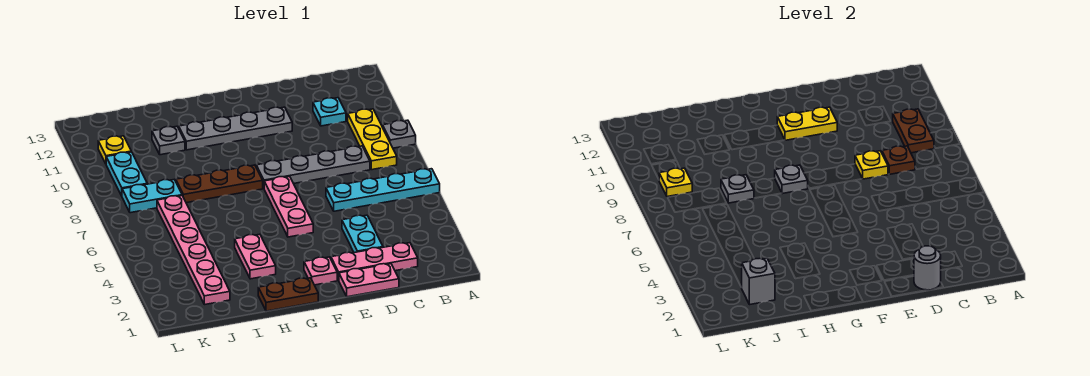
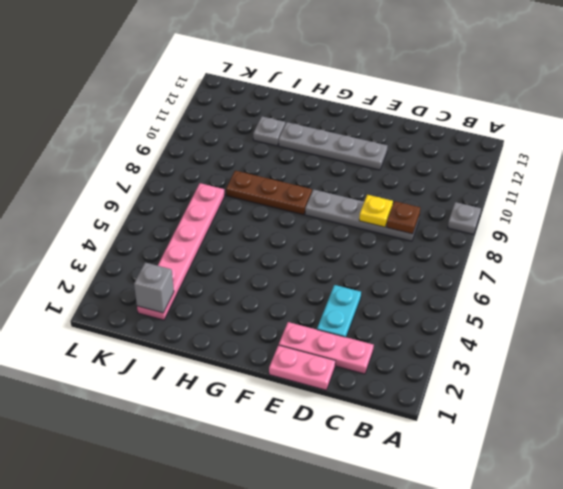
none -> cyan 1x4 plate [326,169,440,211]
none -> yellow 1x3 plate [348,109,397,170]
none -> cyan 1x1 plate [313,98,346,126]

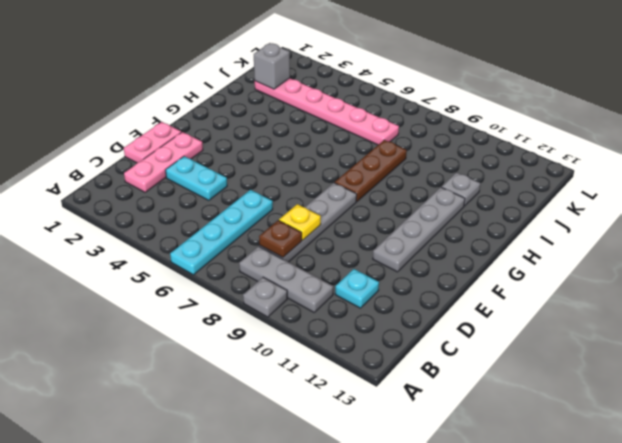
grey 1x3 plate [239,246,333,312] -> yellow 1x3 plate [348,109,397,170]
none -> pink 1x1 plate [304,257,337,285]
none -> pink 1x3 plate [264,176,313,237]
none -> brown 1x2 plate [258,278,318,311]

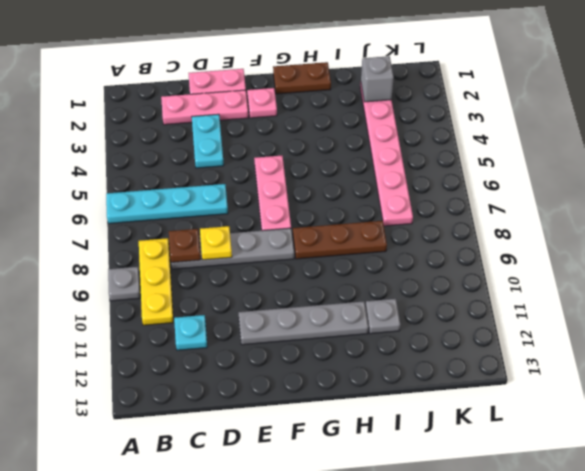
none -> pink 1x2 plate [235,234,276,279]
none -> cyan 1x2 plate [122,180,182,213]
none -> cyan 1x2 plate [106,152,147,196]

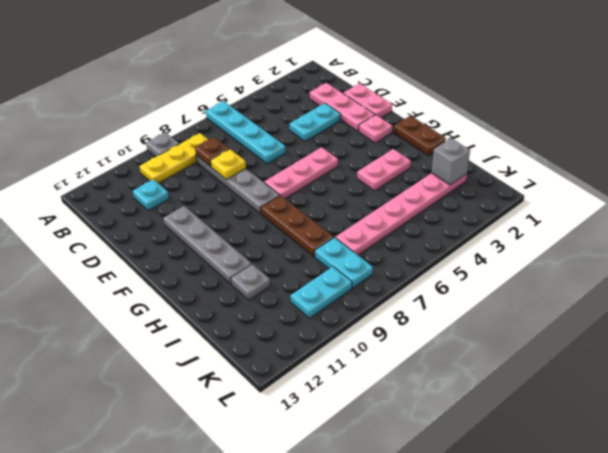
none -> yellow 1x1 plate [98,136,131,164]
none -> brown 1x2 plate [893,109,934,153]
none -> grey 1x1 round brick [914,246,941,290]

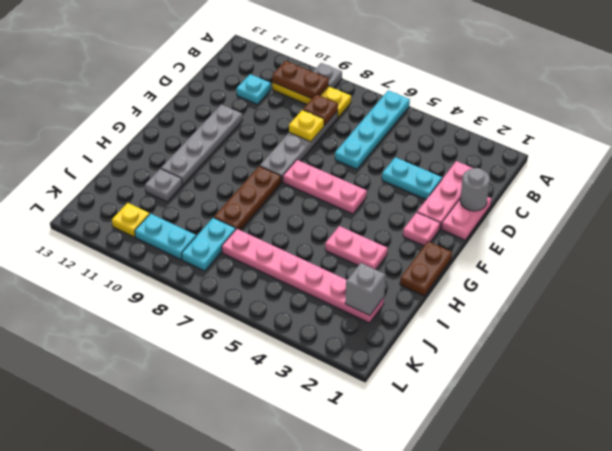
none -> yellow 1x2 plate [777,107,837,140]
none -> grey 1x1 plate [775,165,808,194]
none -> grey 1x1 plate [721,175,754,203]

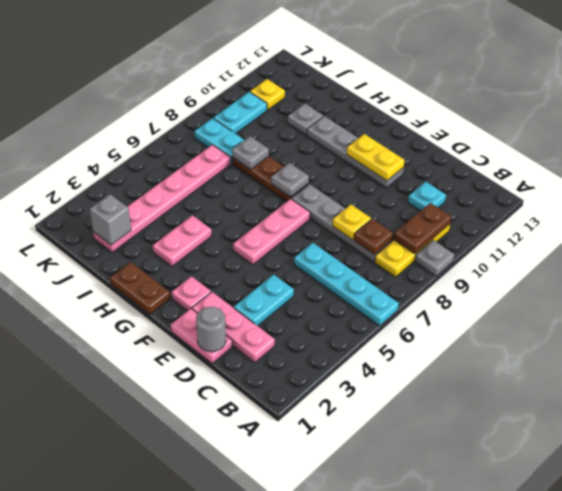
none -> yellow 1x1 plate [659,168,692,197]

